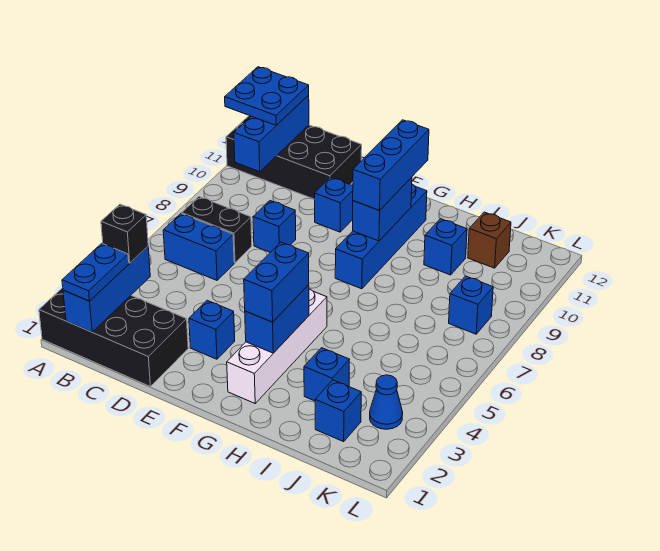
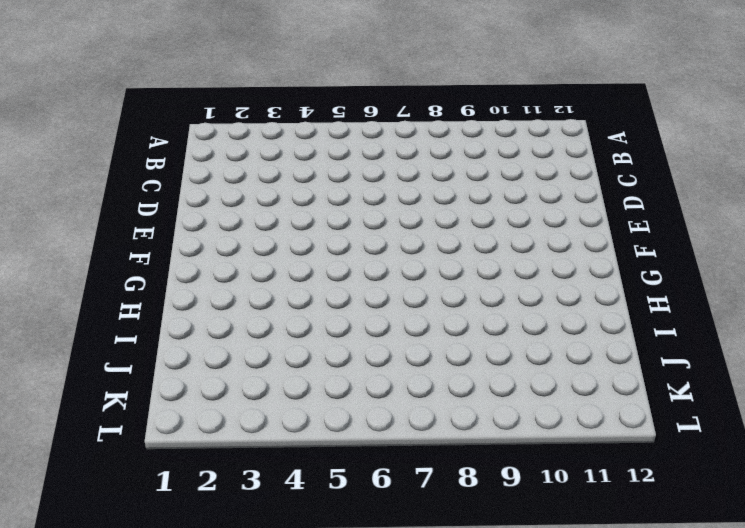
none -> black 2x4 brick [39,288,188,387]
none -> black 2x4 brick [226,116,362,199]
none -> blue 1x2 brick [163,214,234,280]

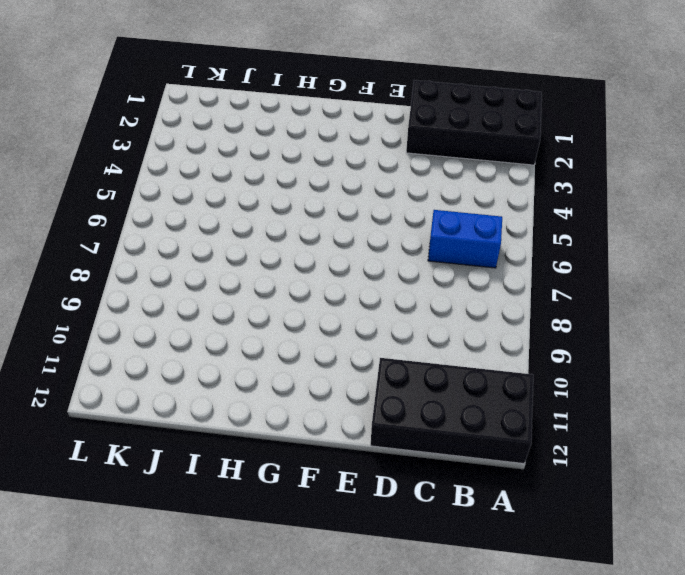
none -> black 1x2 brick [182,197,252,263]
none -> blue 1x1 brick [253,201,296,252]
none -> blue 1x1 brick [189,300,235,359]

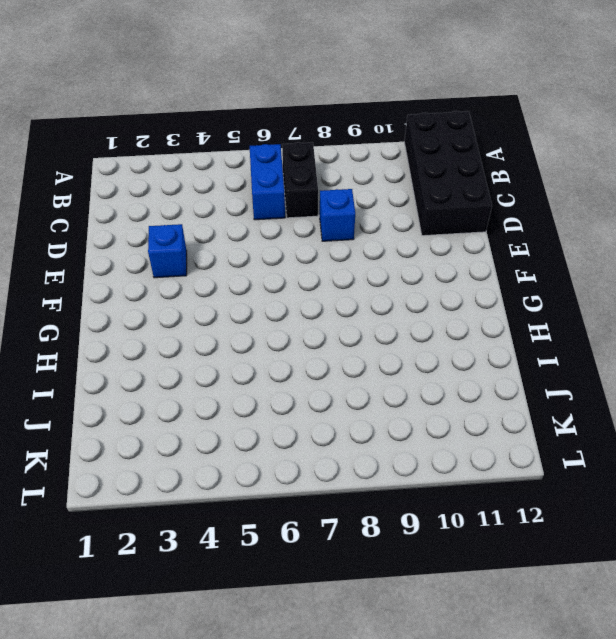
none -> black 2x4 brick [39,288,188,387]
none -> blue 1x1 brick [315,177,353,232]
none -> white 1x4 brick [227,289,327,403]

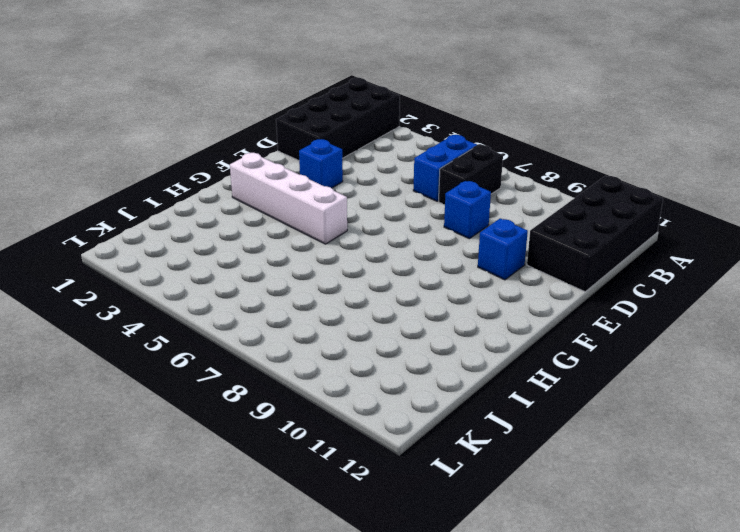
none -> blue 1x4 brick [335,184,427,289]
none -> blue 1x1 brick [304,348,350,401]
none -> blue 1x1 brick [424,219,467,275]

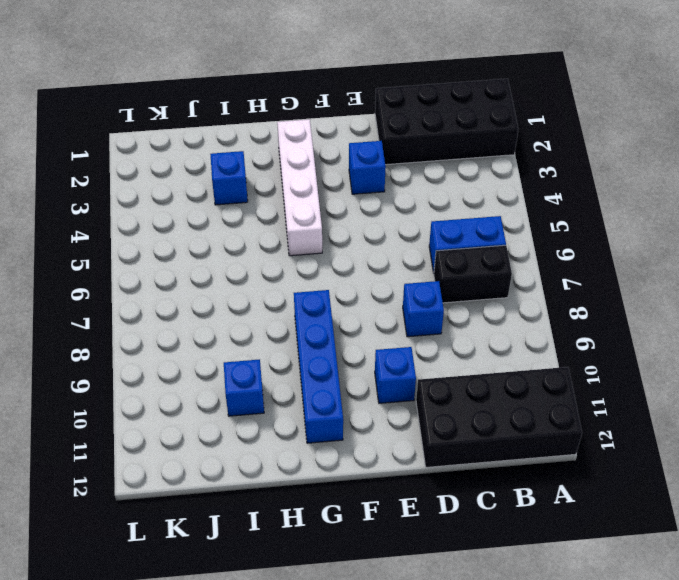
none -> blue 1x1 brick [315,380,361,442]
none -> brown 1x1 brick [468,212,511,268]
none -> blue 1x1 cone [370,375,403,429]

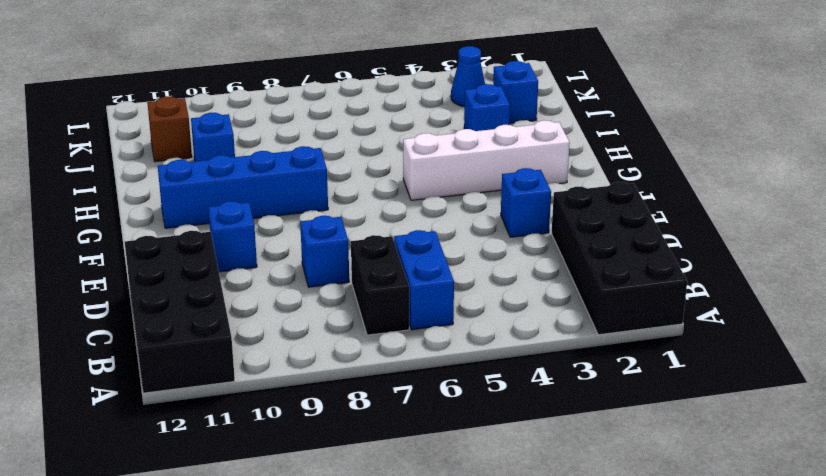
none -> blue 1x1 brick [449,276,493,334]
none -> blue 1x3 brick [63,247,150,332]
none -> blue 1x3 brick [234,95,309,172]

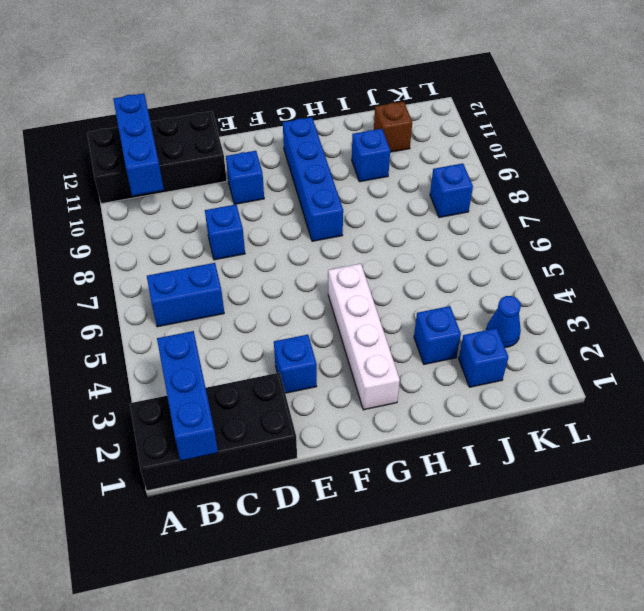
none -> black 1x2 brick [182,197,252,263]
none -> blue 1x2 brick [245,285,309,353]
none -> blue 1x2 brick [353,177,412,241]

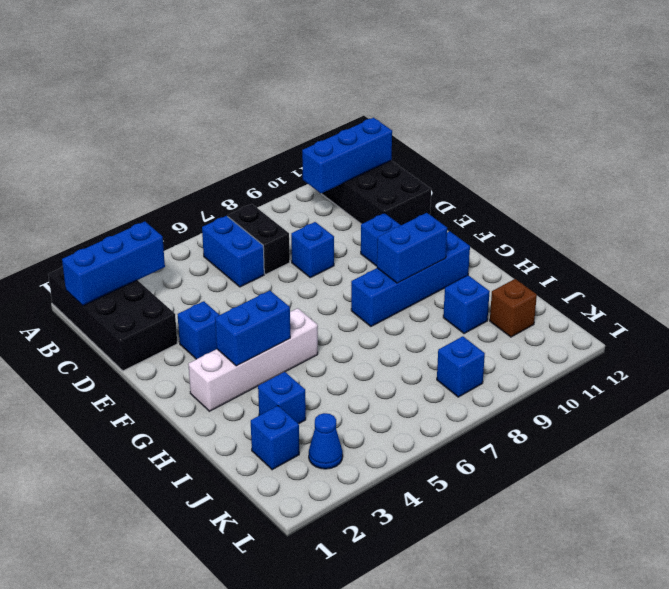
none -> blue 2x2 plate [225,67,309,125]
none -> blue 1x2 plate [62,243,129,301]
none -> black 1x1 brick [101,204,148,263]

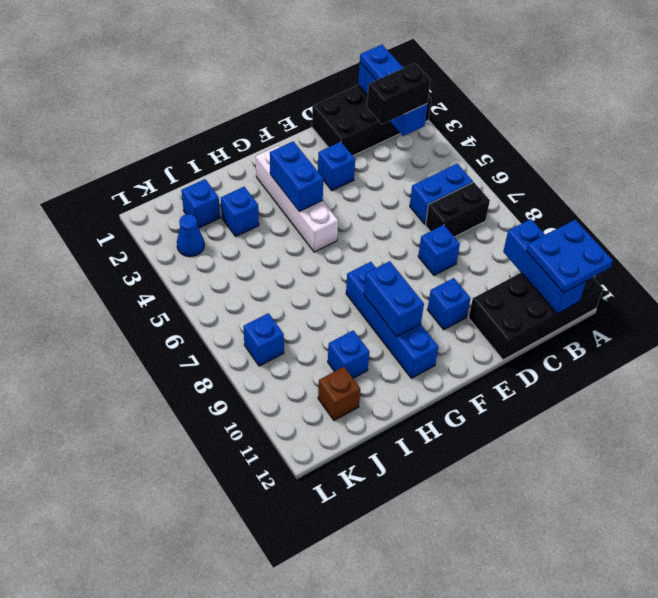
black 1x2 brick [367,63,431,124] -> black 1x1 brick [101,204,148,263]
none -> blue 1x2 brick [244,242,309,322]
none -> blue 1x3 brick [353,120,429,210]

